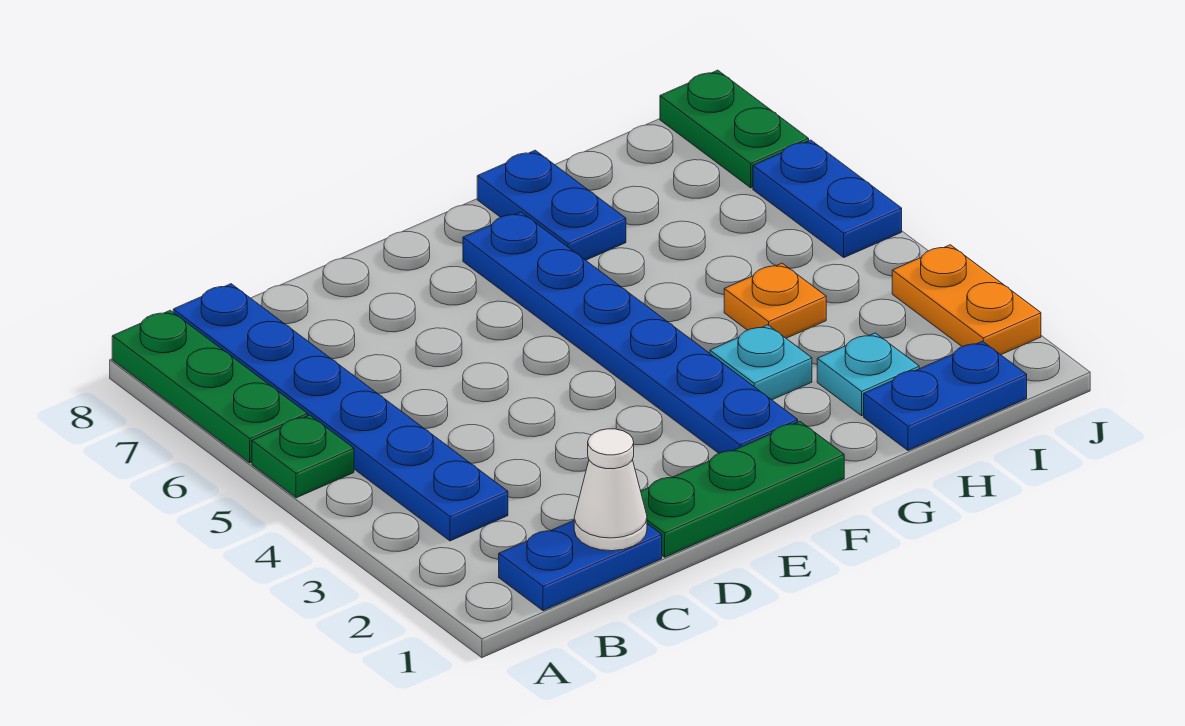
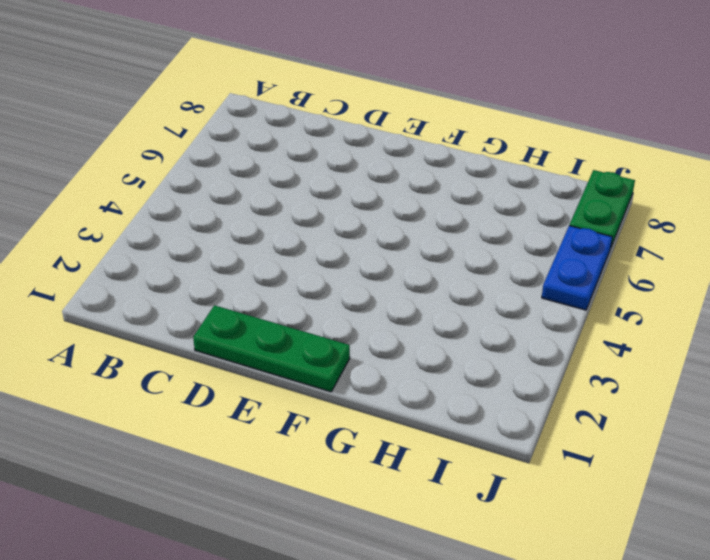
none -> green 1x1 plate [252,415,354,498]
none -> green 1x3 plate [112,310,308,463]
none -> blue 1x2 plate [499,521,662,611]

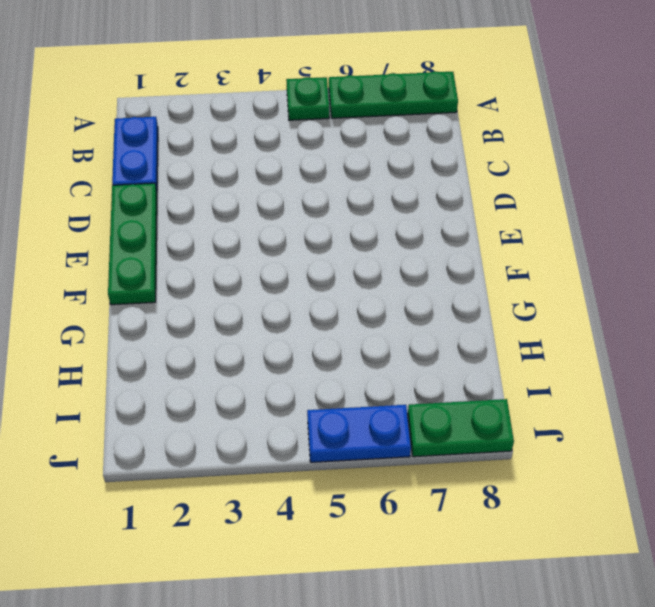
none -> blue 1x6 plate [173,284,508,541]
none -> blue 1x6 plate [463,212,798,453]
none -> cyan 1x1 plate [710,325,812,400]

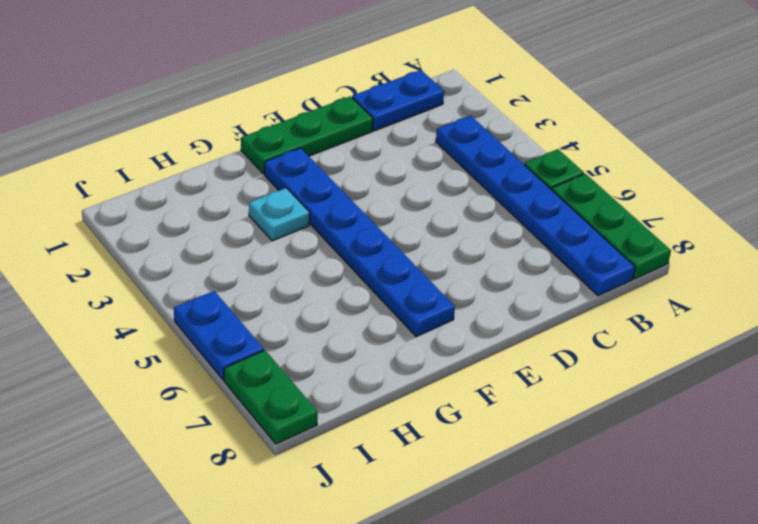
none -> blue 1x2 plate [477,150,626,260]
none -> blue 1x2 plate [864,341,1027,451]
none -> cyan 1x1 plate [817,333,919,416]

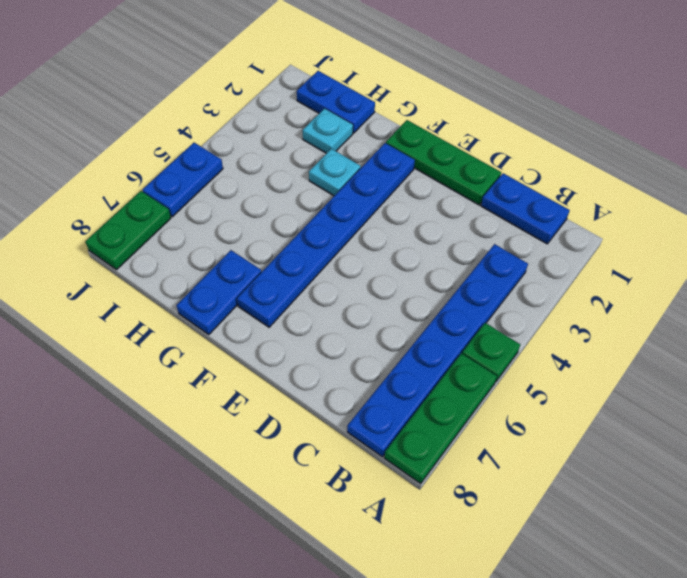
none -> orange 1x1 plate [724,263,826,338]
none -> orange 1x2 plate [892,245,1041,355]
none -> white 1x1 cone [574,429,647,551]

